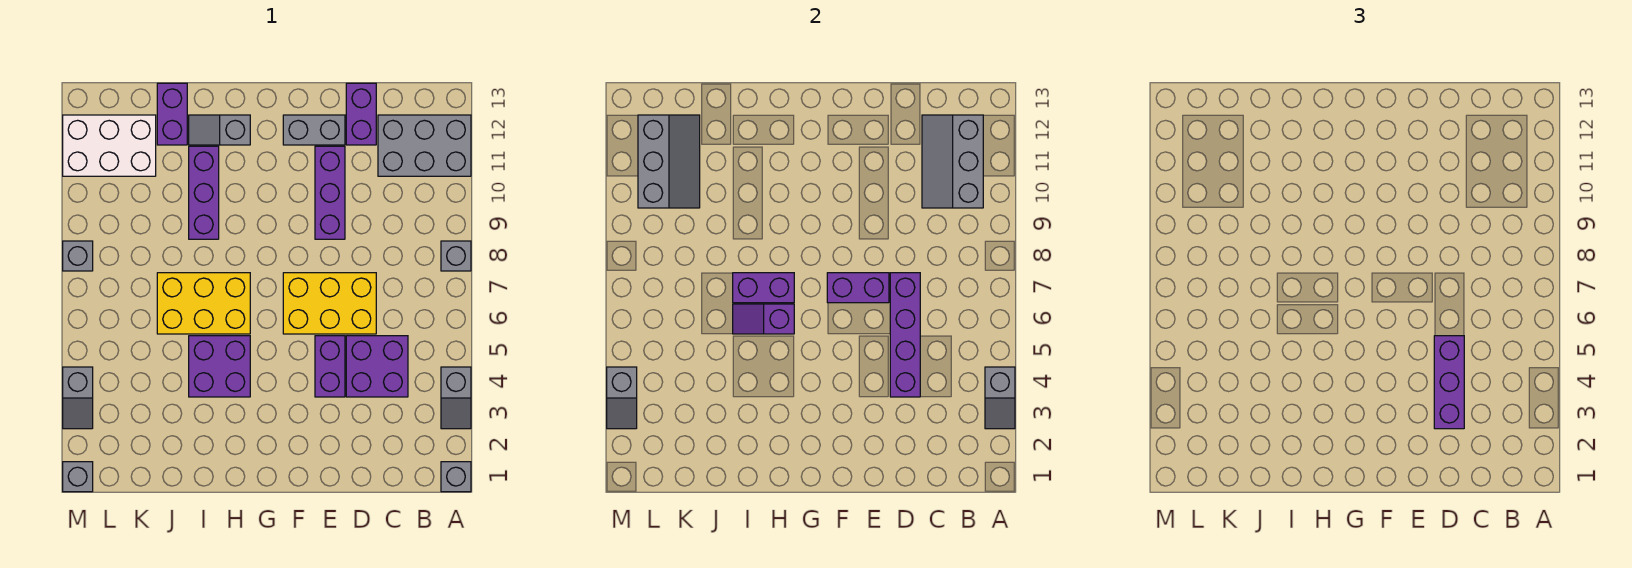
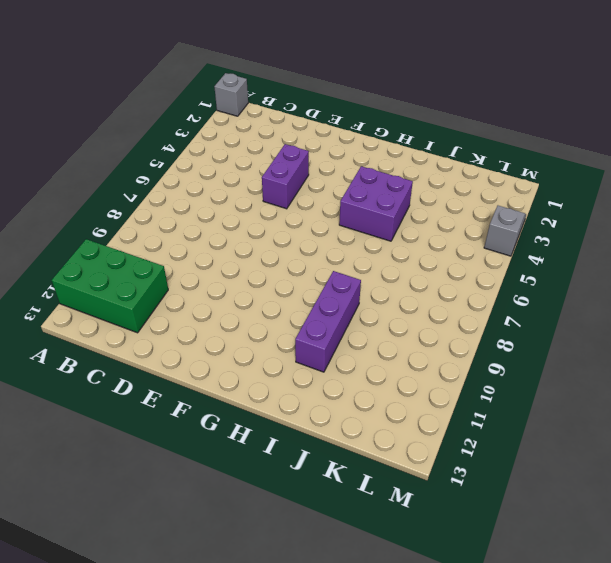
green 2x3 brick [52,239,168,333] -> grey 2x3 brick [378,115,471,176]
none -> grey 1x2 slope [441,367,471,429]
none -> grey 1x1 brick [441,241,471,271]
none -> purple 2x2 brick [346,336,408,397]

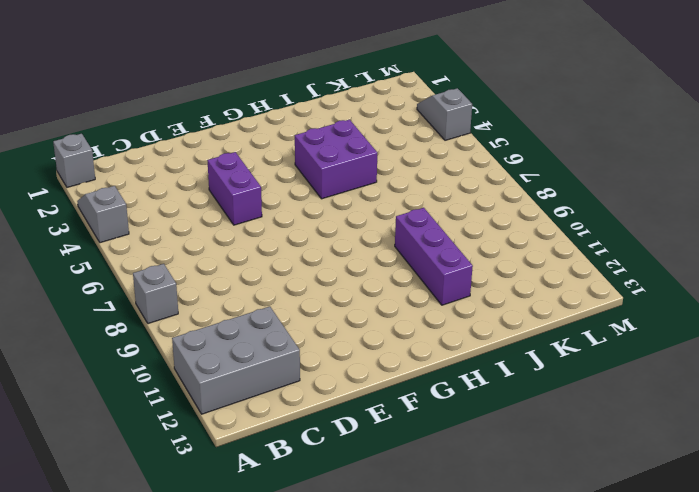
none -> purple 2x2 brick [346,336,408,397]
none -> yellow 2x3 brick [283,273,376,334]
none -> purple 1x2 brick [346,83,376,145]

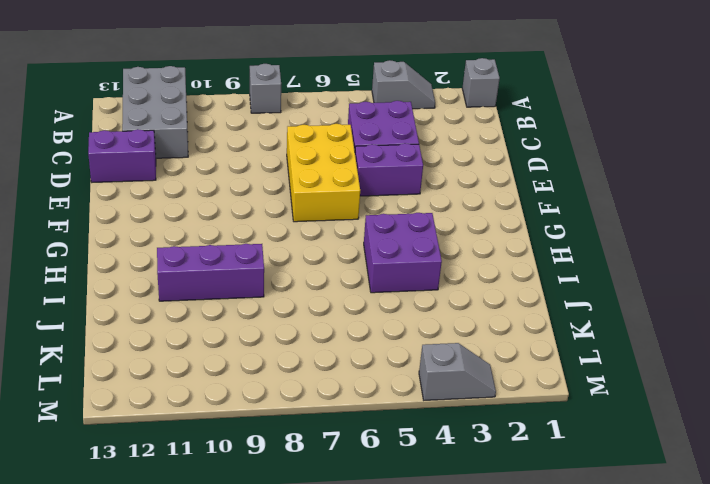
none -> purple 1x3 brick [315,146,345,239]
none -> grey 1x2 brick [283,115,345,145]
none -> yellow 2x3 brick [157,273,250,334]

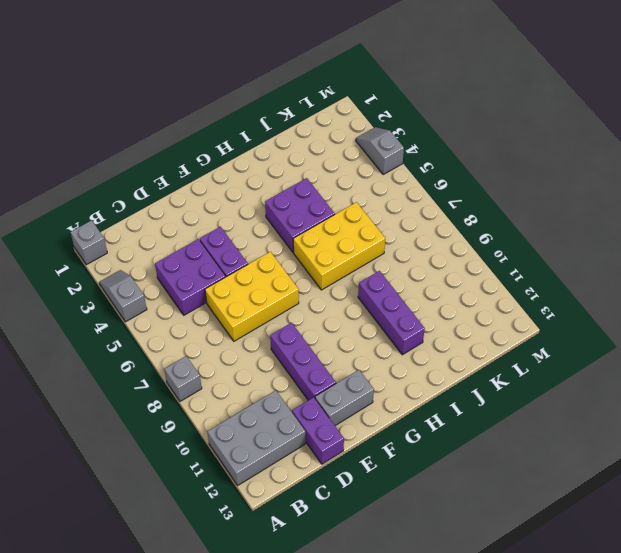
none -> grey 1x2 slope [189,115,250,145]
none -> purple 1x2 brick [157,83,187,145]
none -> white 2x3 brick [63,115,156,176]

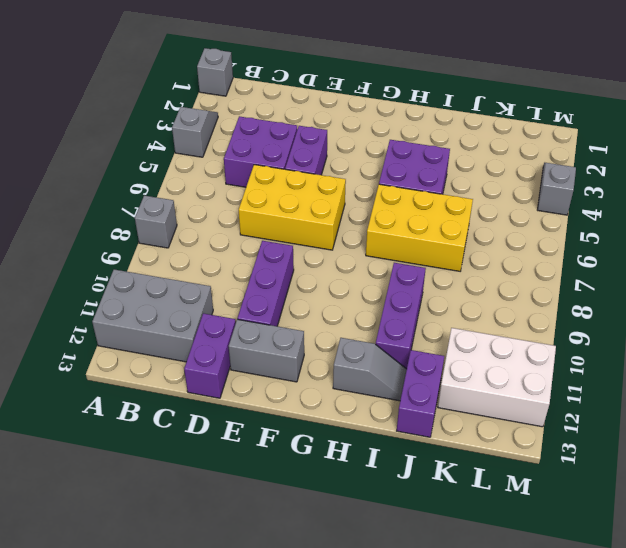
none -> grey 1x1 brick [63,462,93,492]
none -> grey 1x1 brick [63,241,93,271]
none -> grey 1x2 slope [985,367,1015,429]

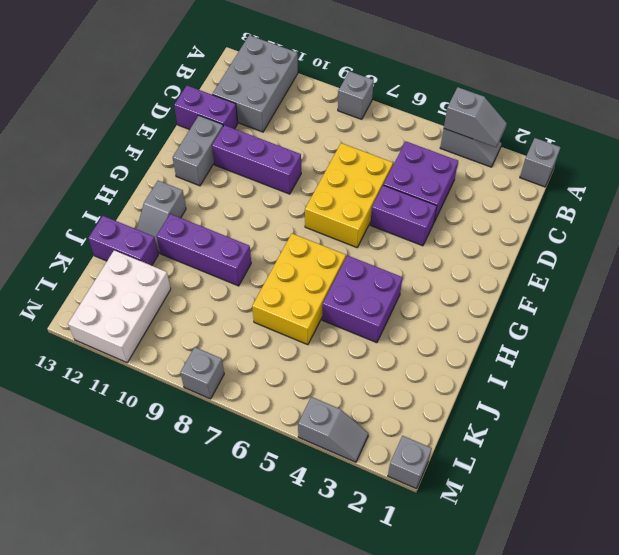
none -> grey 2x3 slope [922,115,983,208]
none -> purple 1x4 brick [890,273,920,397]
none -> purple 1x2 brick [827,273,889,303]

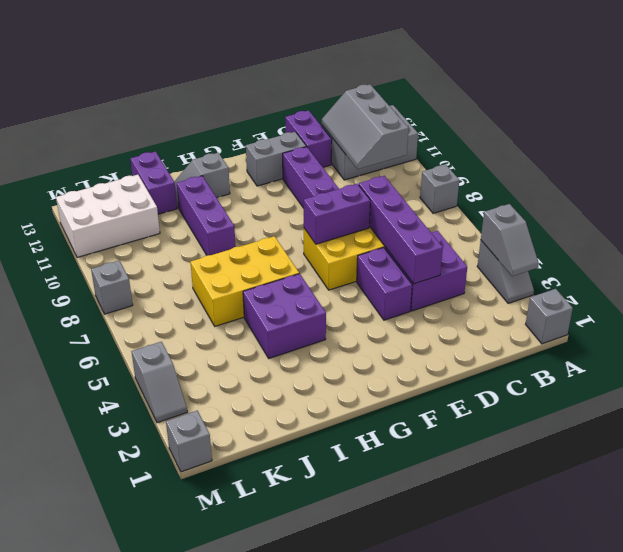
none -> purple 1x2 slope [733,304,794,334]
none -> purple 1x2 brick [733,273,794,303]
none -> grey 2x3 slope [638,115,700,208]

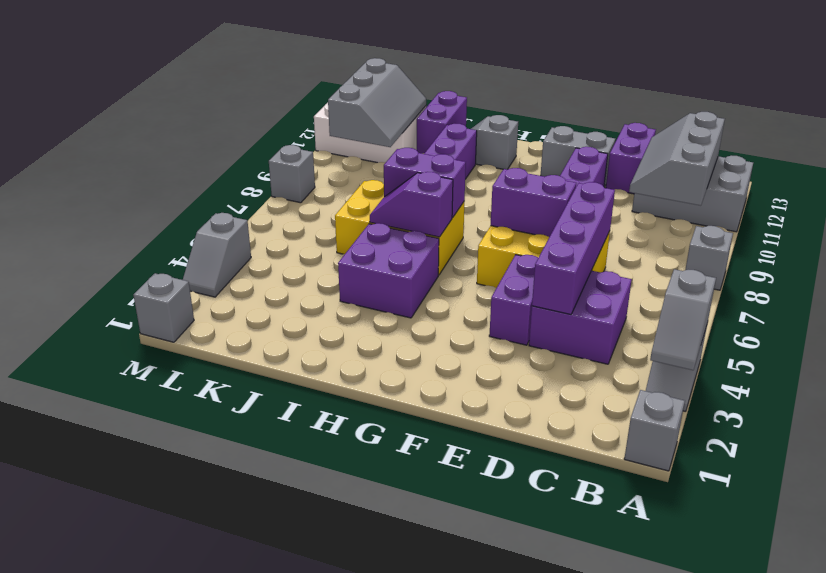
none -> grey 1x2 slope [607,367,637,429]
none -> purple 1x3 brick [1434,336,1464,429]

